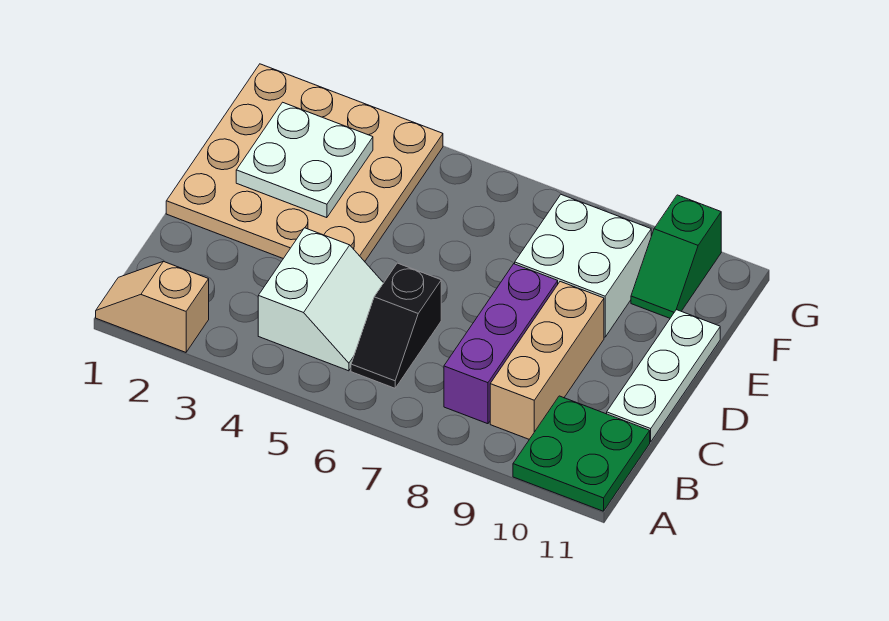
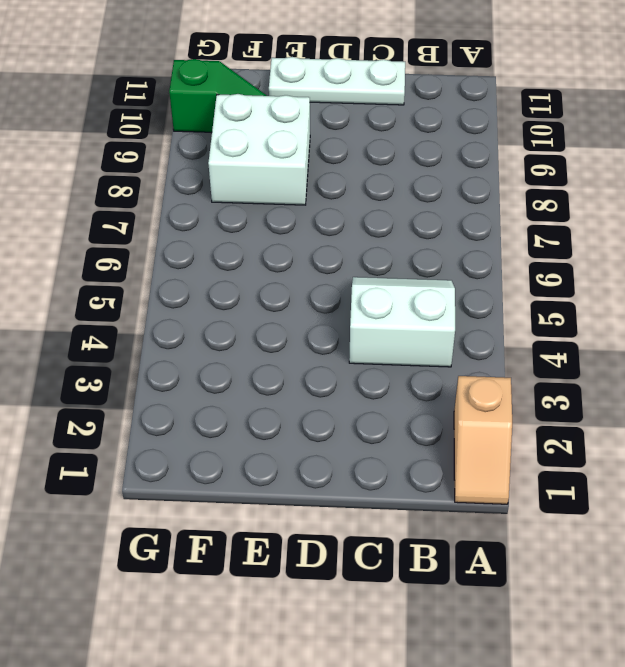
none -> green 2x2 plate [513,396,650,511]
none -> black 1x2 slope [351,263,441,388]

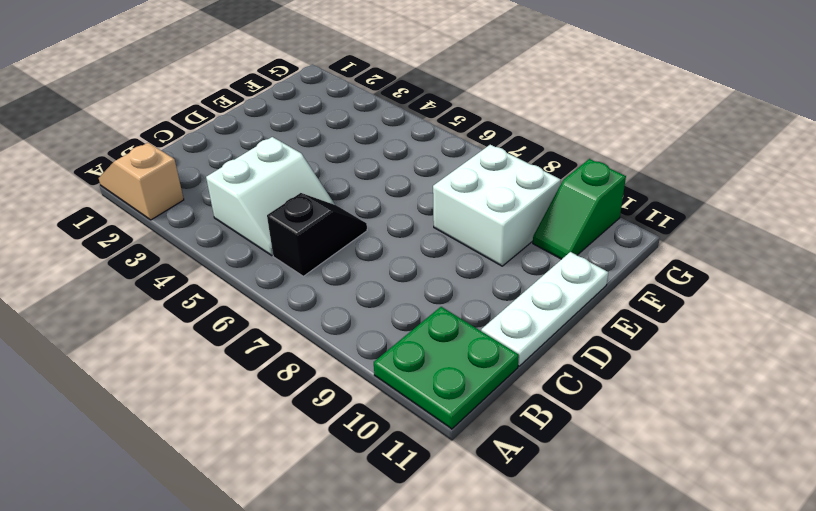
black 1x2 slope [267,193,367,276] -> black 1x2 slope turned to [351,263,441,388]
none -> purple 1x3 brick [444,264,558,424]
none -> tan 1x3 brick [490,282,604,439]

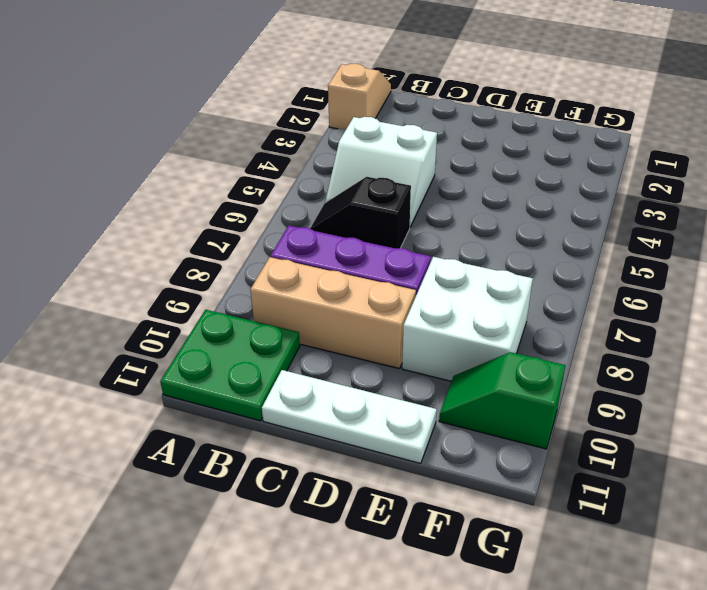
none -> tan 4x4 plate [166,64,443,262]
none -> white 2x2 plate [236,102,373,218]

